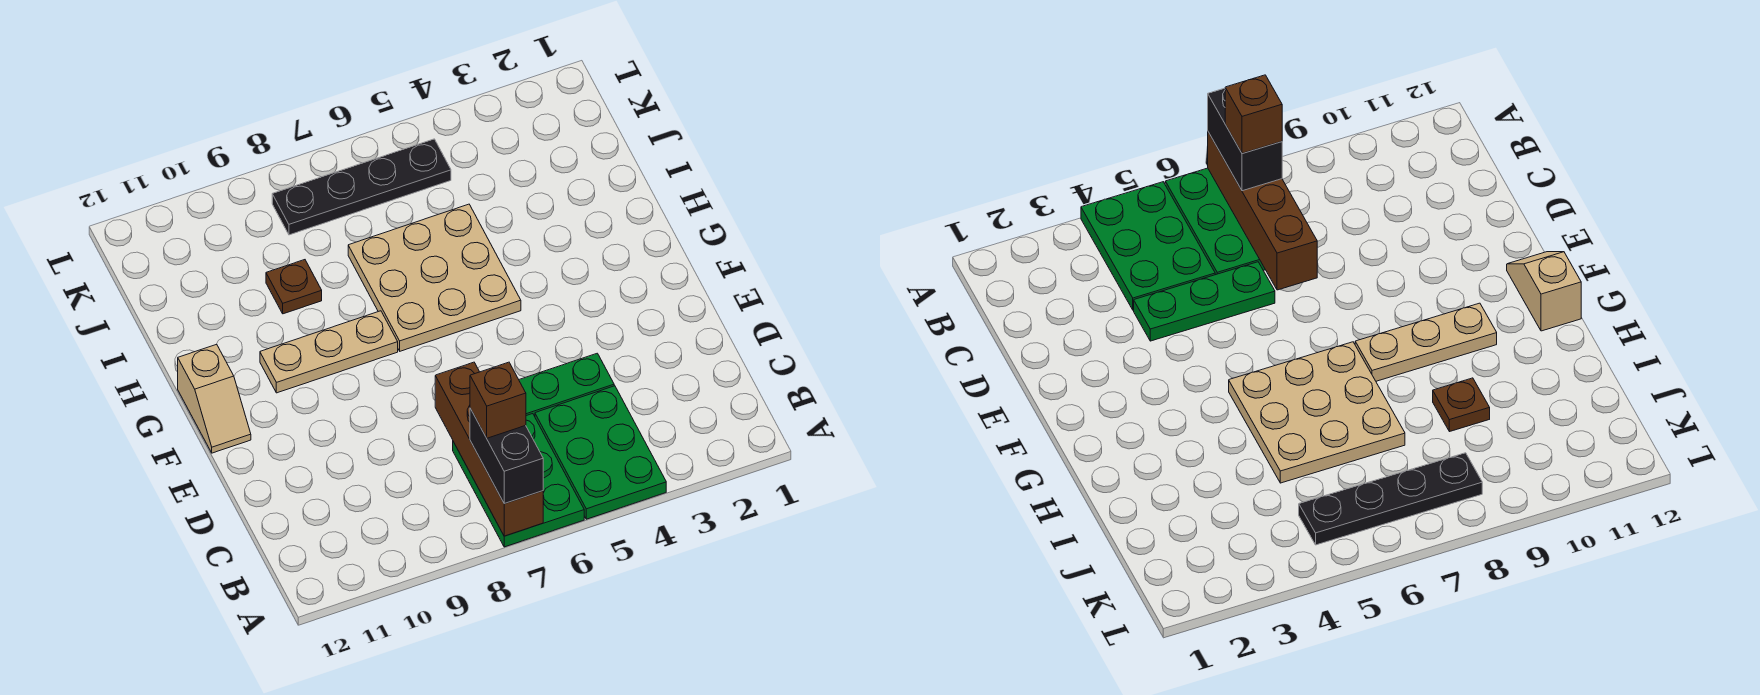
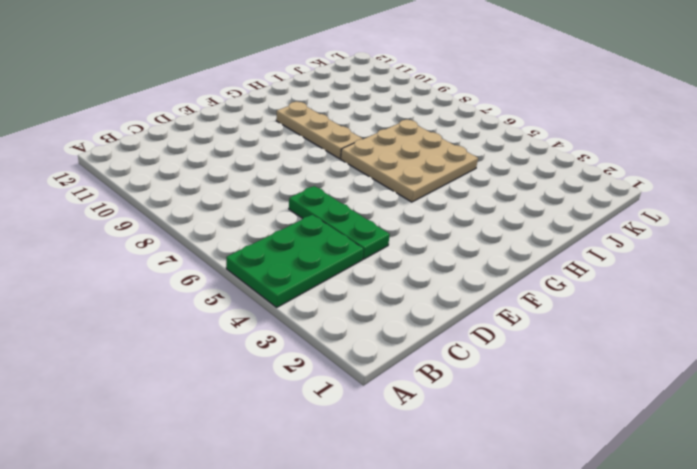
none -> green 2x3 plate [453,414,584,547]
none -> tan 1x2 slope [178,344,251,453]

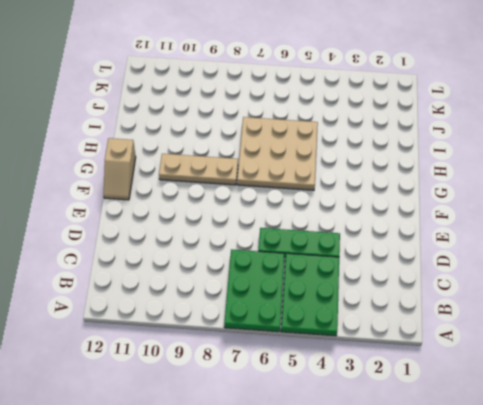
none -> brown 1x1 plate [266,260,322,314]
none -> black 1x4 plate [272,139,451,235]

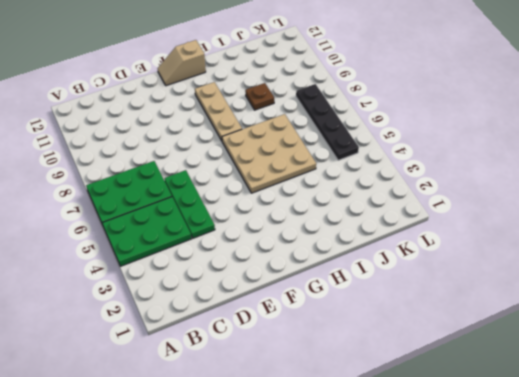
none -> brown 1x4 brick [435,362,543,536]
none -> black 1x2 brick [470,408,543,504]

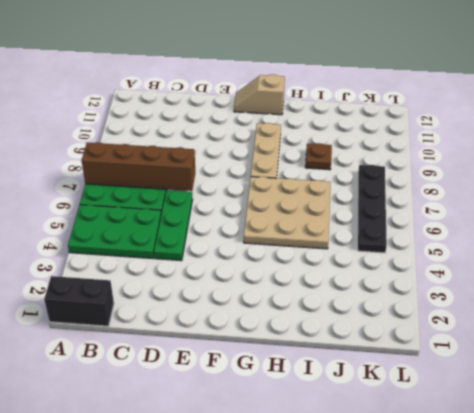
black 1x2 brick [44,276,114,326] -> black 1x2 brick moved to [470,408,543,504]
none -> brown 1x1 brick [470,362,526,438]

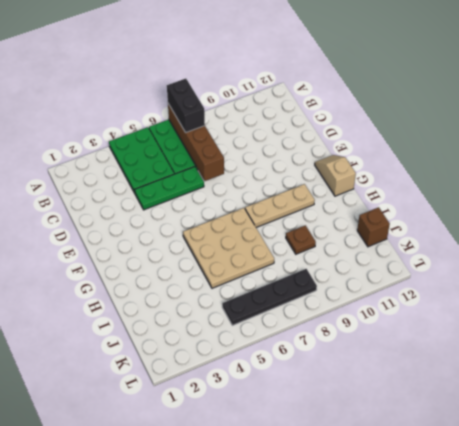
brown 1x1 brick [357,207,390,247] -> brown 1x1 brick moved to [470,362,526,438]

